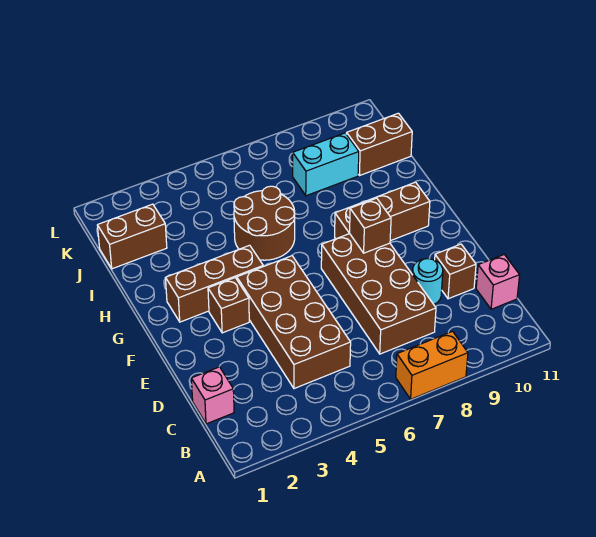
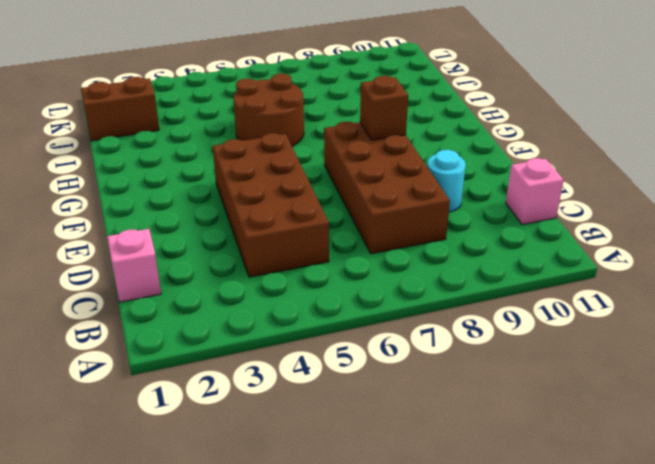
none -> orange 1x2 brick [396,331,468,399]
none -> brown 1x1 brick [435,244,476,299]
none -> brown 1x1 brick [208,278,249,333]

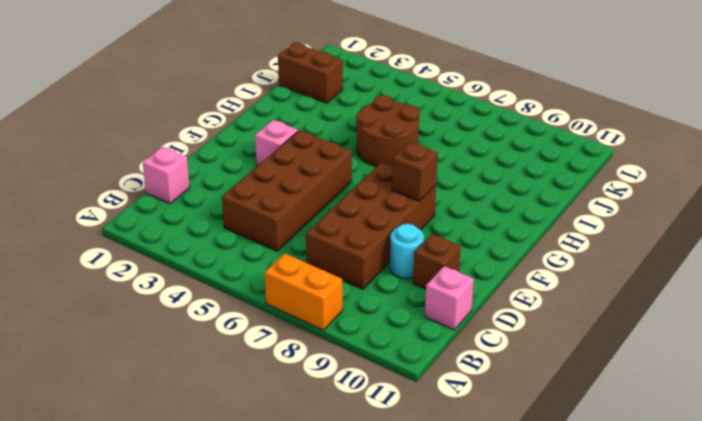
pink 1x1 brick [255,120,298,166] -> brown 1x1 brick [208,278,249,333]
none -> brown 1x3 brick [166,245,263,322]
none -> brown 1x3 brick [335,182,430,241]
none -> cyan 1x2 brick [293,133,359,196]

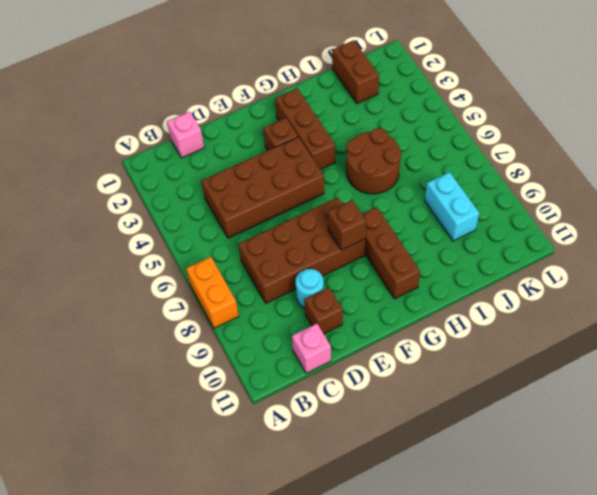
none -> brown 1x2 brick [347,113,412,176]

